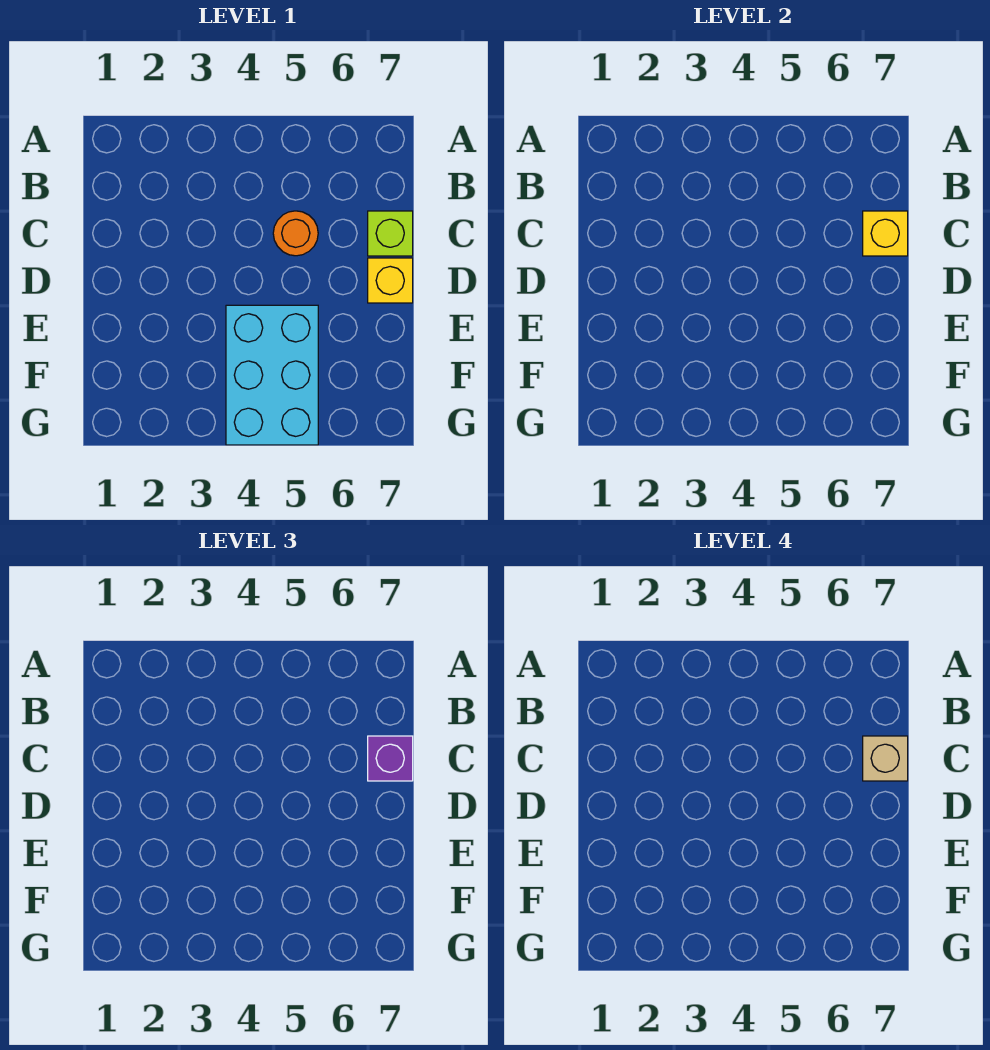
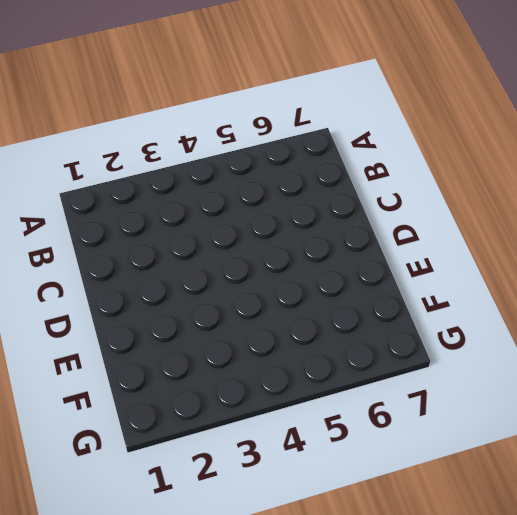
none -> orange 1x1 round brick [273,211,318,256]
none -> lime 1x1 brick [368,211,413,256]

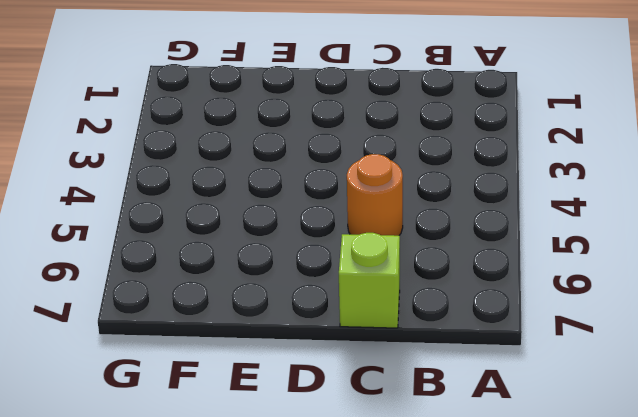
none -> yellow 1x1 brick [368,258,413,303]
none -> cyan 2x3 brick [226,305,318,445]

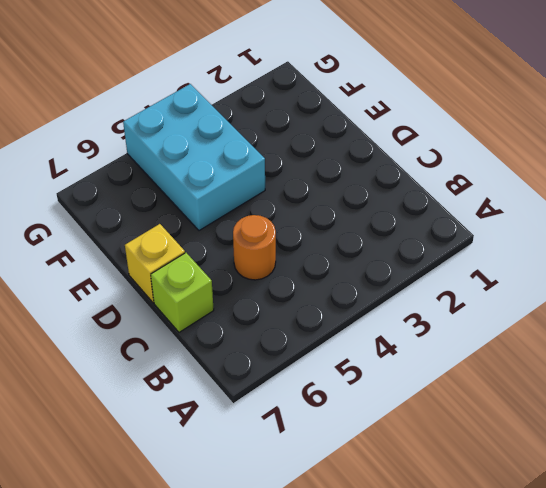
none -> yellow 1x1 brick [863,211,908,256]
none -> purple 1x1 brick [368,736,413,781]

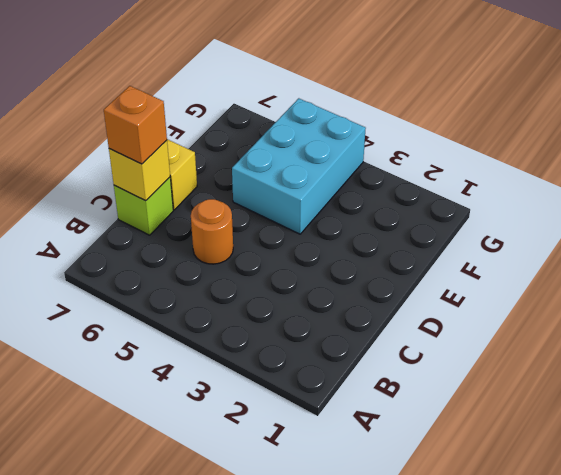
orange 1x1 brick [104,86,167,164] -> purple 1x1 brick [368,736,413,781]
none -> tan 1x1 brick [863,736,908,781]

